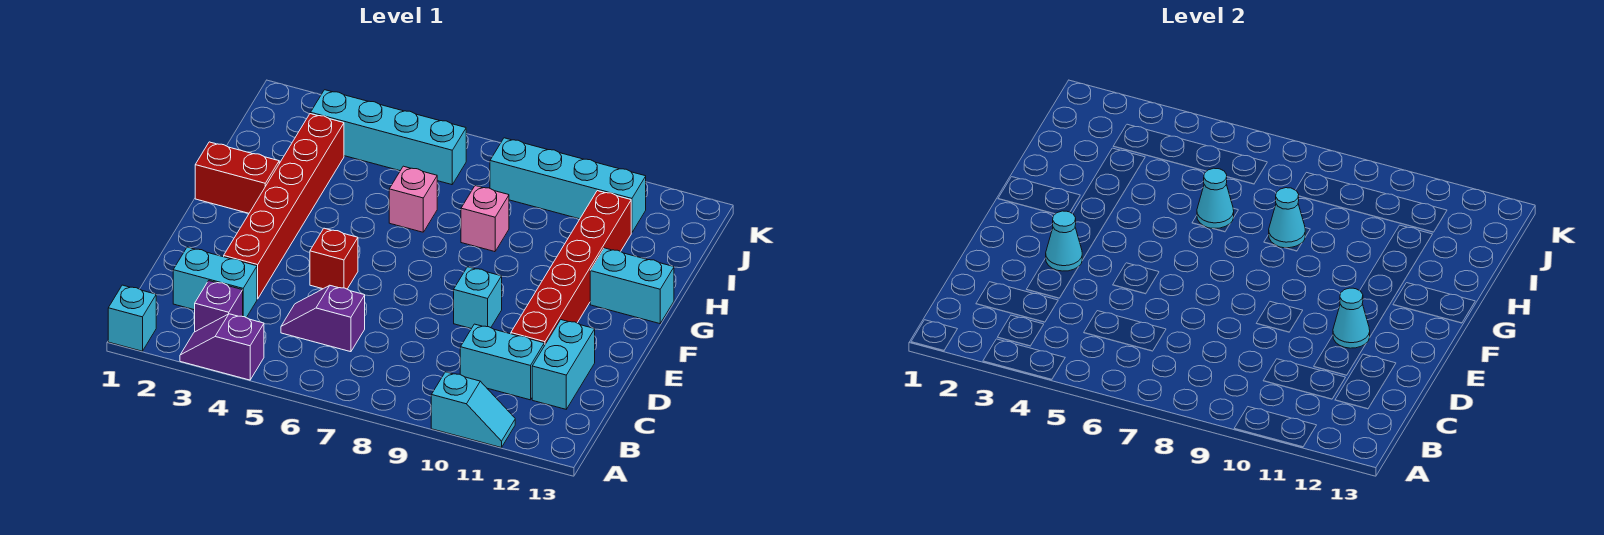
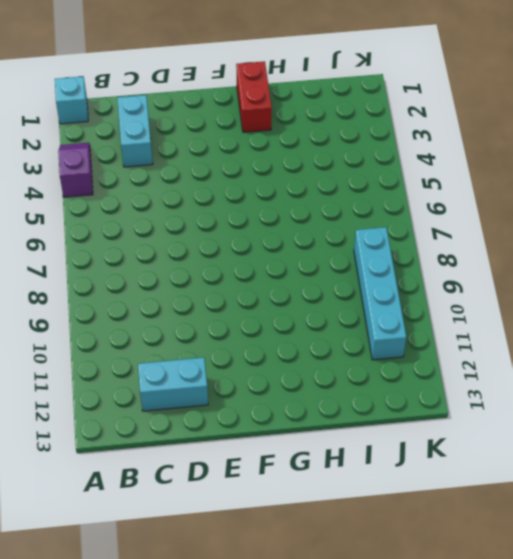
none -> cyan 1x2 slope [431,372,515,448]
none -> purple 1x1 brick [195,281,243,332]
none -> purple 1x2 slope [281,286,365,352]

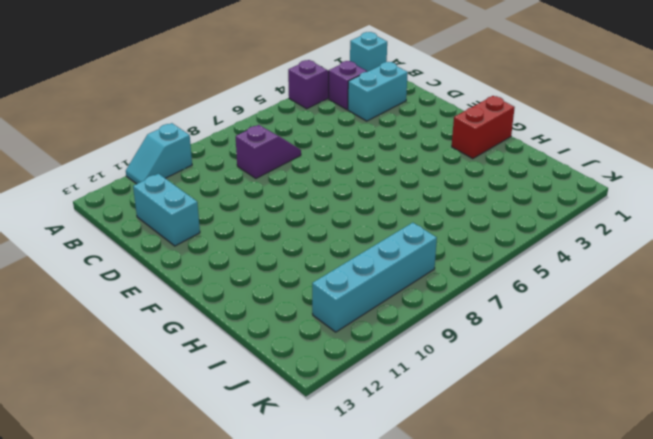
purple 1x2 slope [236,125,301,178] -> purple 1x2 slope moved to [281,286,365,352]
none -> cyan 1x2 brick [460,324,544,400]
none -> red 1x6 brick [224,114,344,299]
none -> red 1x6 brick [511,191,631,346]

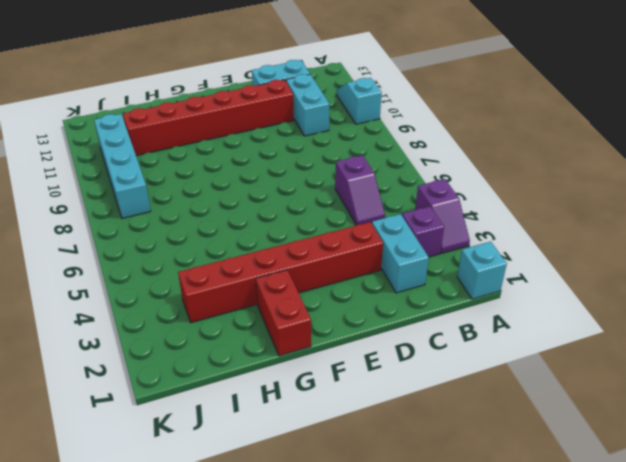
none -> red 1x1 brick [310,228,358,289]
none -> cyan 1x1 brick [454,267,502,329]
none -> cyan 1x2 brick [590,248,674,324]

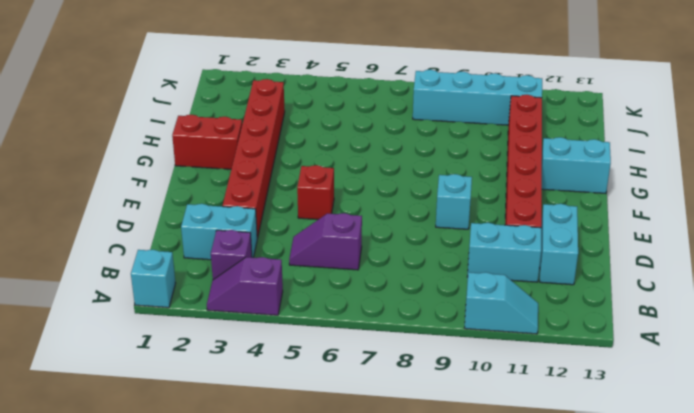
none -> pink 1x1 brick [389,166,437,232]
none -> pink 1x1 brick [461,186,509,252]
none -> cyan 1x4 brick [311,90,466,185]

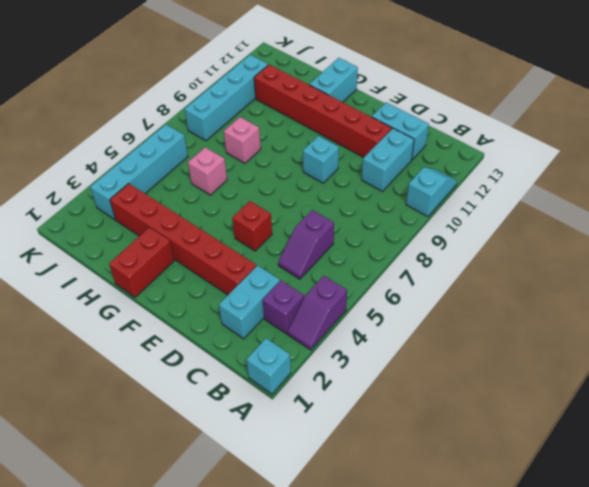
none -> cyan 1x1 cone [1046,211,1082,271]
none -> cyan 1x1 cone [1333,288,1370,348]
none -> cyan 1x1 cone [1197,168,1234,228]

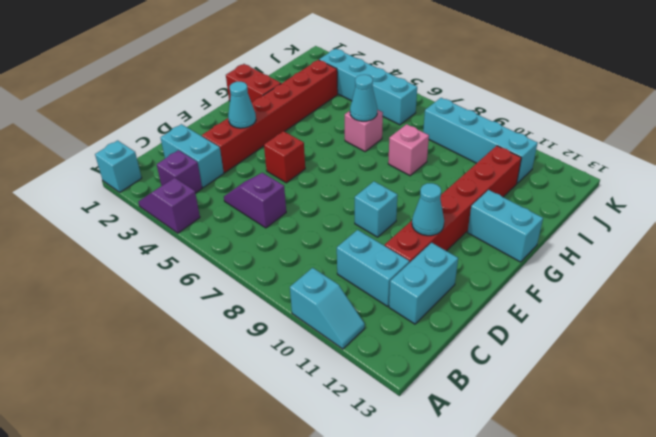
none -> cyan 1x1 cone [1269,188,1305,248]

